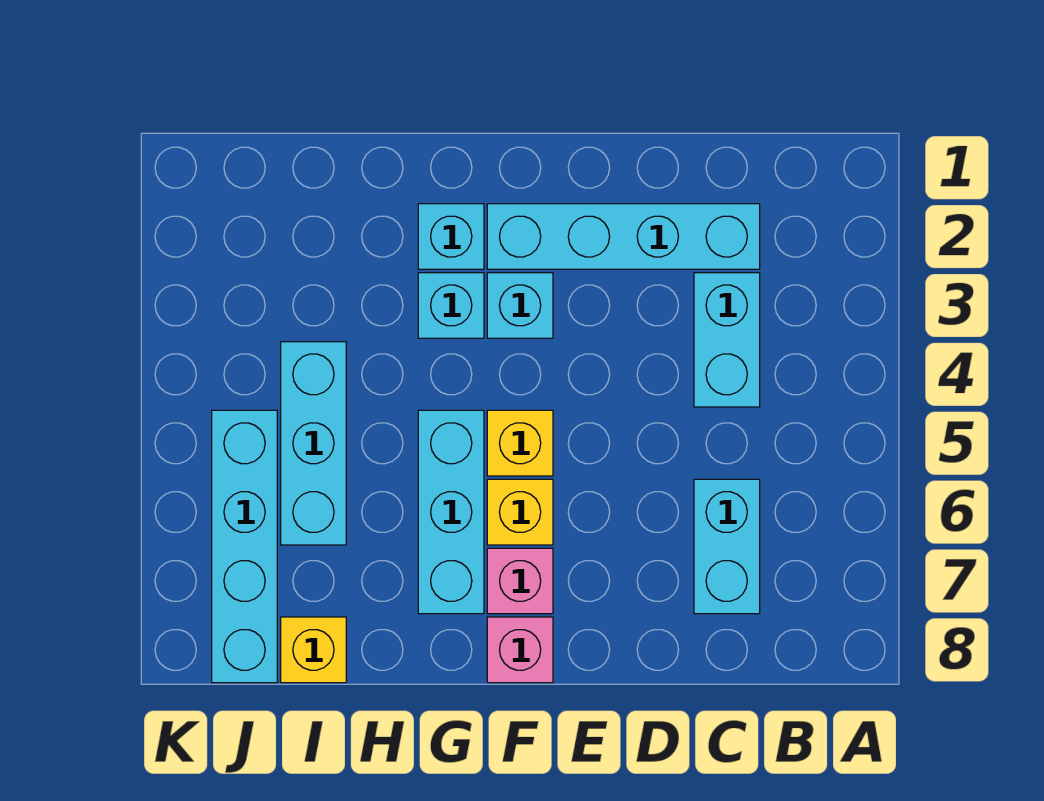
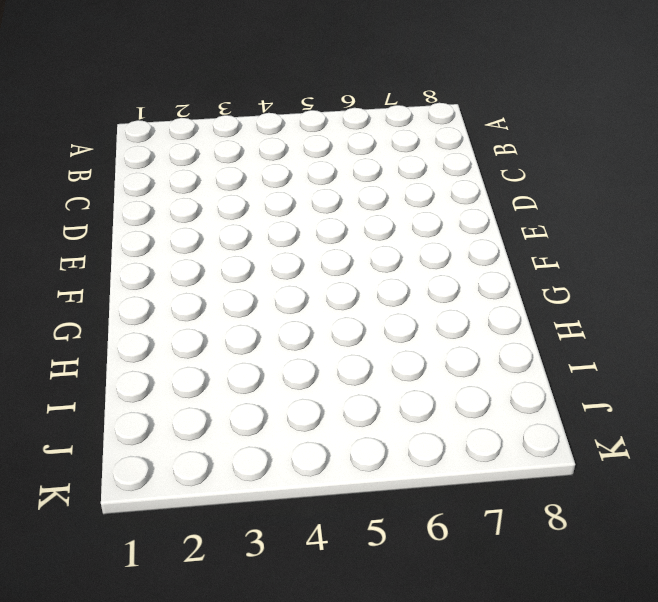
none -> cyan 1x4 brick [487,204,760,269]
none -> cyan 1x2 brick [694,273,760,407]
none -> cyan 1x2 brick [694,479,760,614]

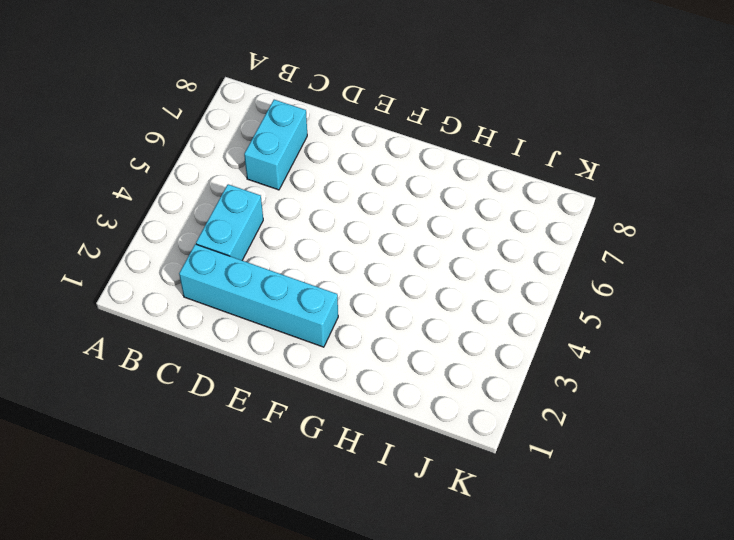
none -> cyan 1x1 brick [487,273,553,338]
none -> yellow 1x1 brick [487,410,553,476]
none -> yellow 1x1 brick [487,479,553,545]

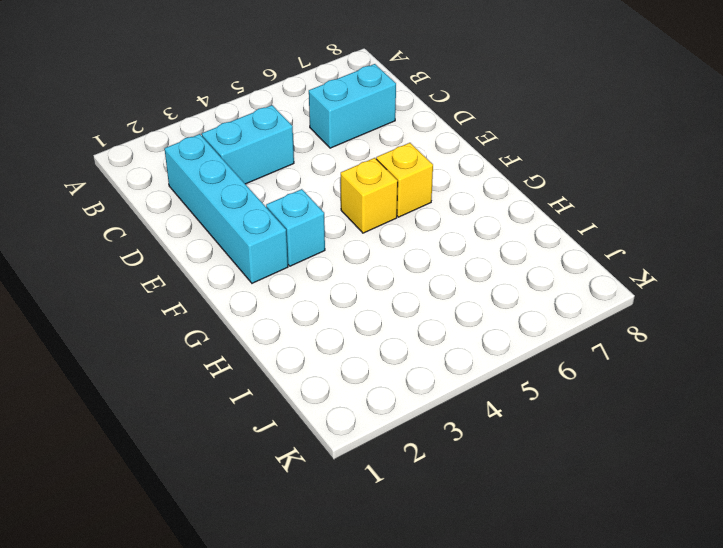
none -> pink 1x1 brick [487,548,553,614]
none -> pink 1x1 brick [487,617,553,683]
none -> cyan 1x1 brick [418,204,484,269]

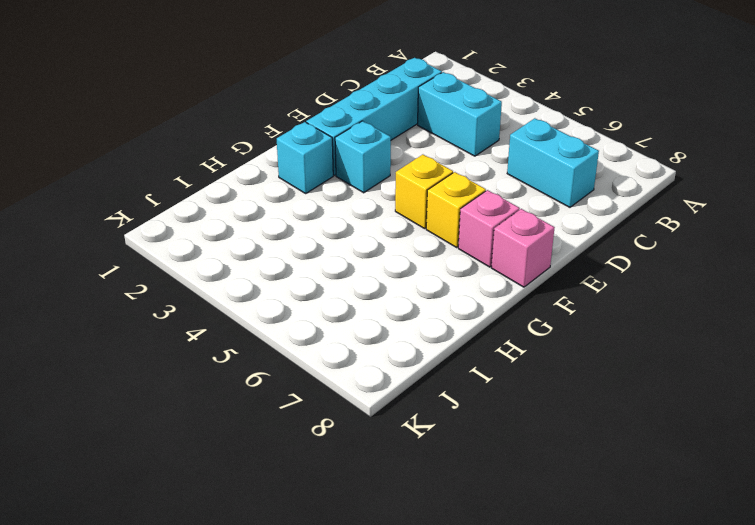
none -> cyan 1x1 brick [418,273,484,338]
none -> cyan 1x3 brick [418,410,484,614]
none -> cyan 1x3 brick [281,342,346,545]

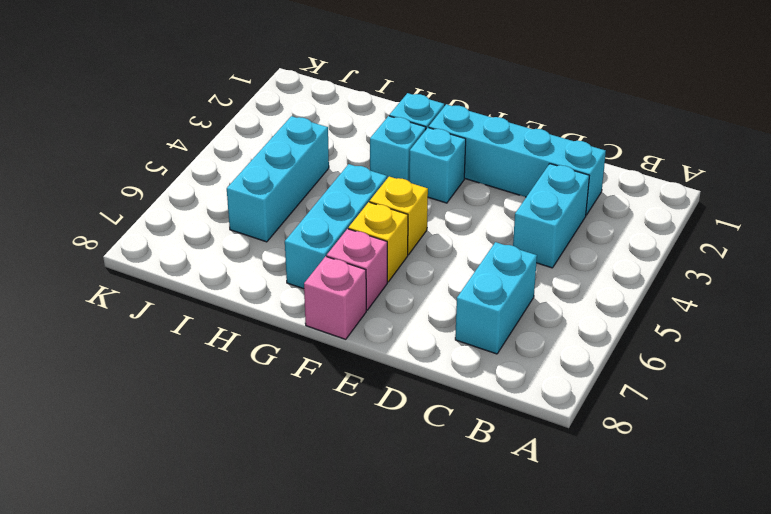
none -> yellow 1x1 brick [281,617,346,683]
none -> cyan 1x4 brick [212,410,277,683]

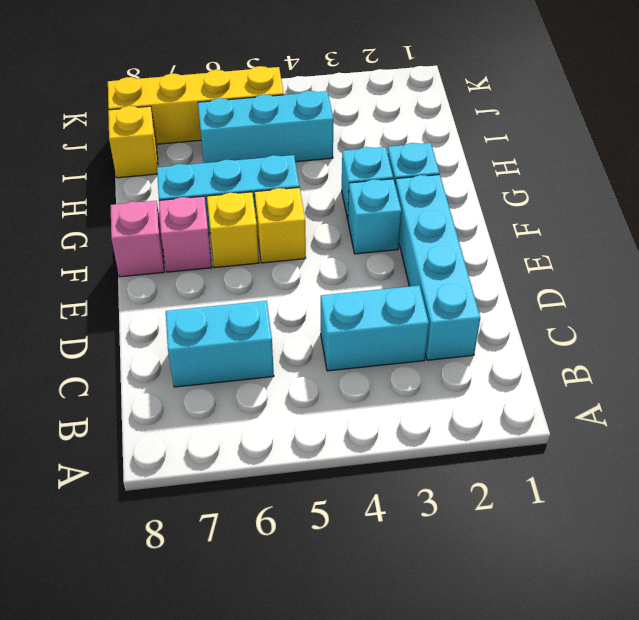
yellow 1x4 brick [108,66,284,144] -> cyan 1x4 brick [212,410,277,683]

